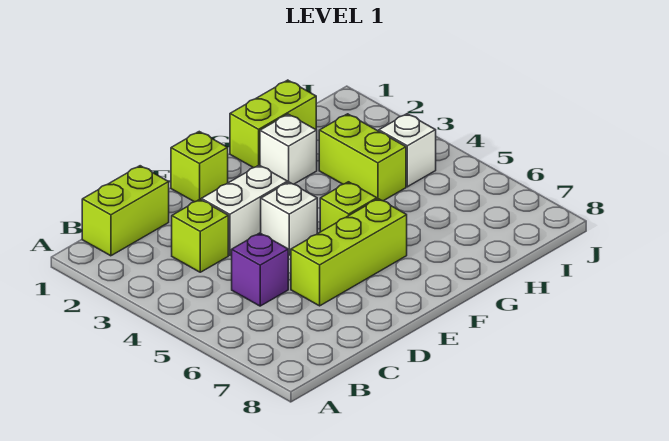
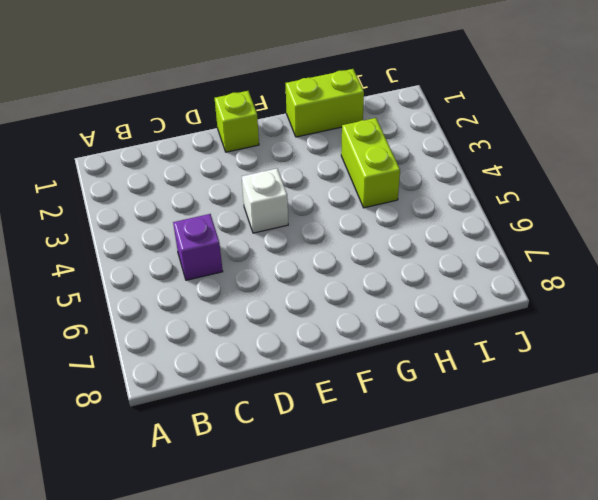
none -> lime 1x2 brick [82,166,169,256]
none -> lime 1x1 brick [172,200,228,272]
none -> white 1x2 brick [201,165,287,255]

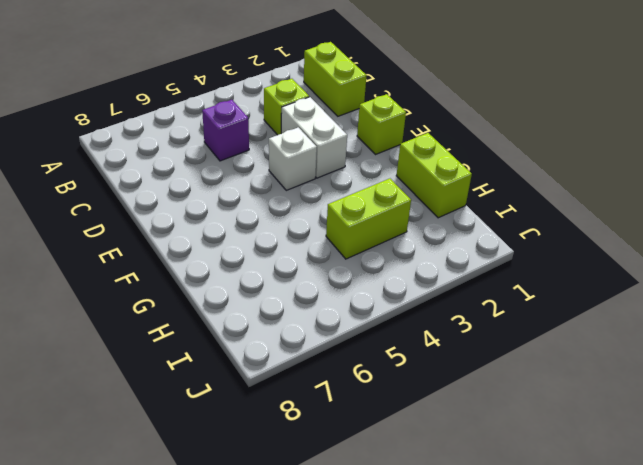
none -> lime 1x3 brick [291,199,407,306]
none -> lime 1x1 brick [320,182,377,232]
none -> white 1x1 brick [260,114,317,184]

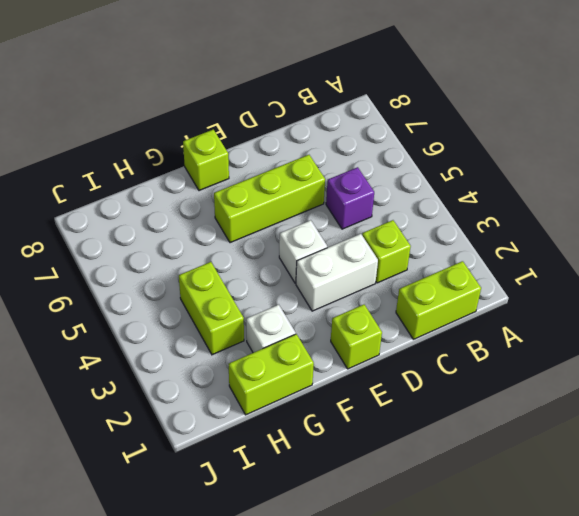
lime 1x1 brick [183,130,229,191] -> lime 1x1 brick moved to [320,182,377,232]
none -> white 1x1 brick [379,114,436,187]

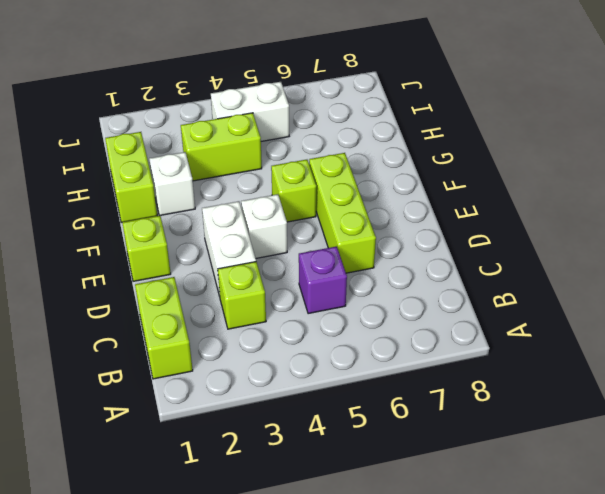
white 1x2 brick [211,82,289,141] -> white 1x1 brick [379,114,436,187]

